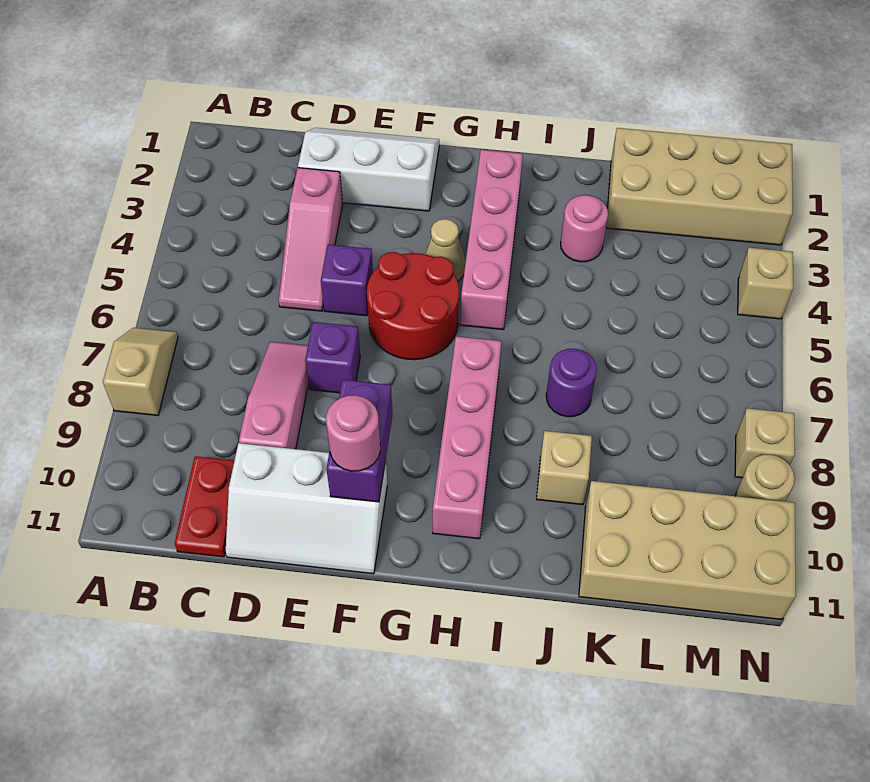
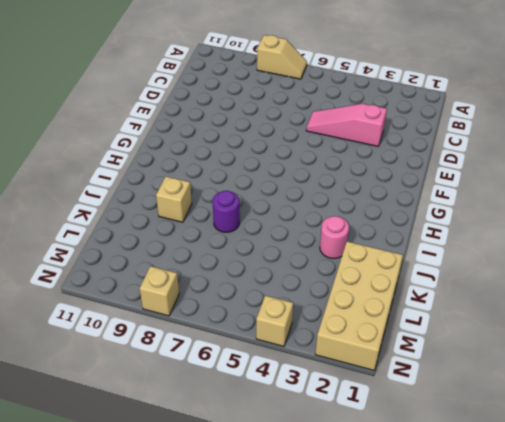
none -> red 1x2 plate [175,456,234,557]
none -> white 2x3 slope [298,128,439,211]
none -> pink 1x3 slope [239,342,309,449]

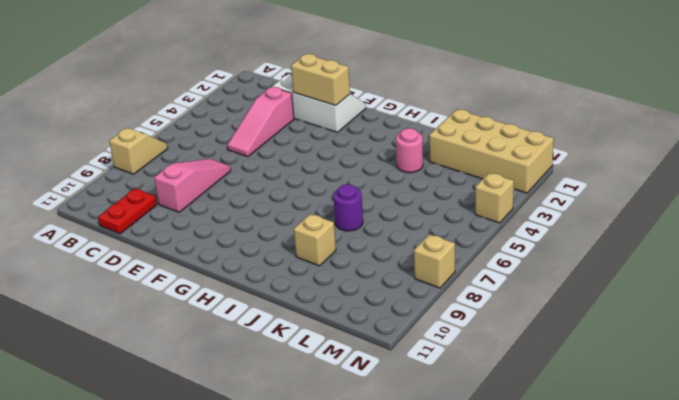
tan 1x2 brick [291,54,350,106] -> none
none -> white 2x3 slope [226,443,387,574]
none -> purple 1x1 brick [321,244,373,316]
none -> purple 1x1 brick [305,322,360,393]

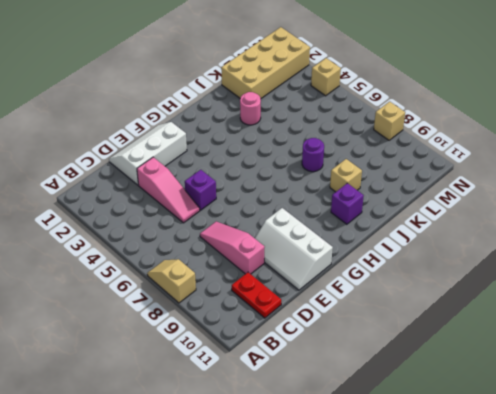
white 2x3 slope [255,208,333,290] -> white 2x3 slope turned to [226,443,387,574]
purple 1x1 brick [331,183,364,224] -> purple 1x1 brick moved to [305,322,360,393]
none -> red 2x2 round brick [367,252,459,360]
none -> tan 1x1 cone [426,219,466,281]
none -> pink 1x4 brick [460,150,523,330]

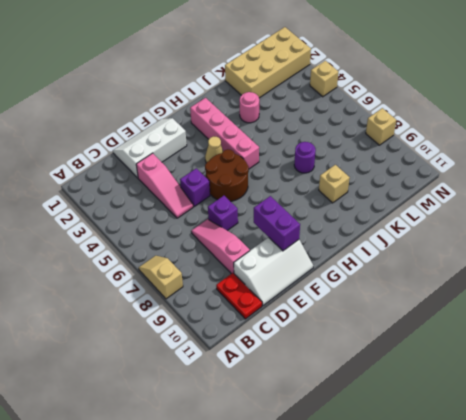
brown 2x2 round brick [205,149,249,201] -> red 2x2 round brick [367,252,459,360]
none -> pink 1x4 brick [433,336,501,539]
none -> tan 2x4 brick [579,481,796,619]
none -> tan 1x1 round brick [736,455,795,502]

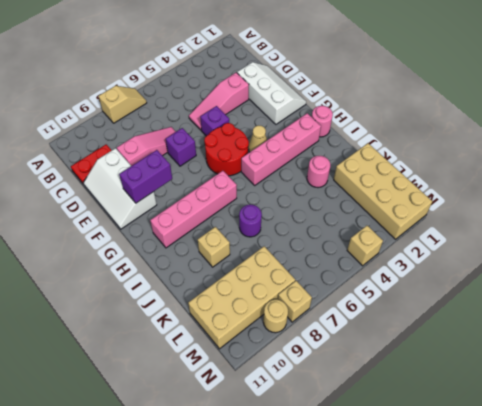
pink 1x1 round brick [312,106,333,137] -> pink 1x1 round brick moved to [326,395,380,471]
tan 2x4 brick [188,246,295,349] -> tan 2x4 brick turned to [579,481,796,619]

